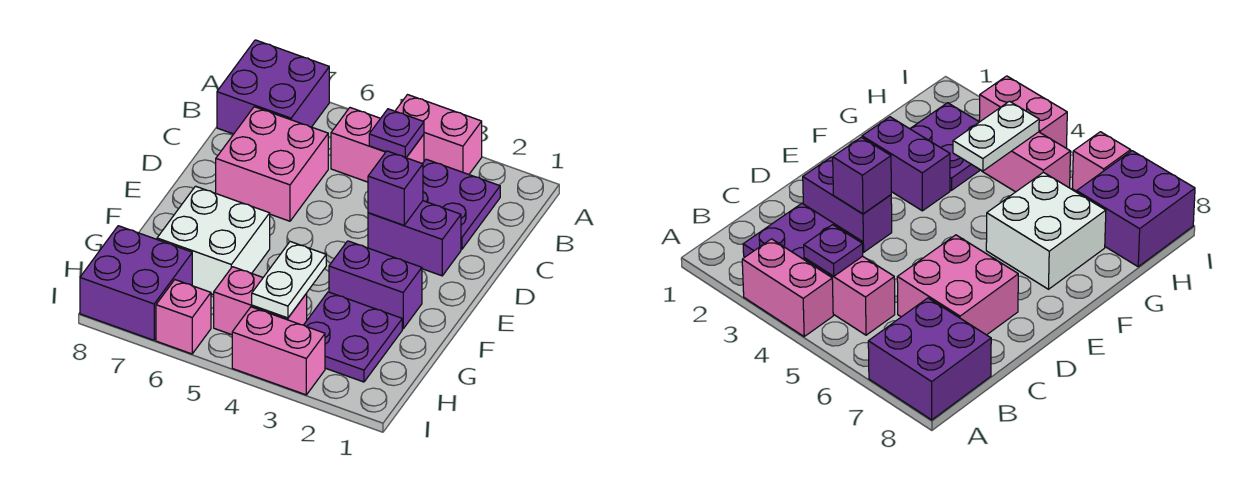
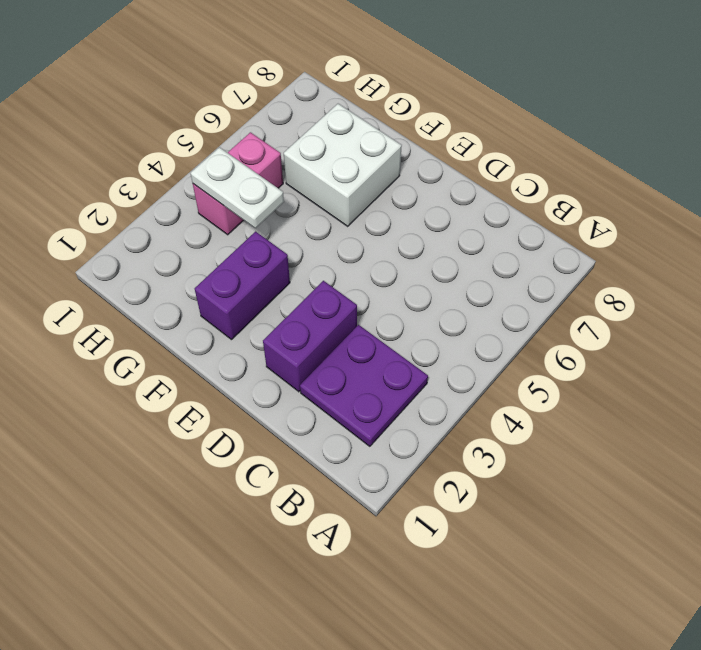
none -> pink 1x2 brick [396,95,482,174]
none -> purple 2x2 brick [217,40,329,134]
none -> pink 1x2 brick [331,108,424,182]

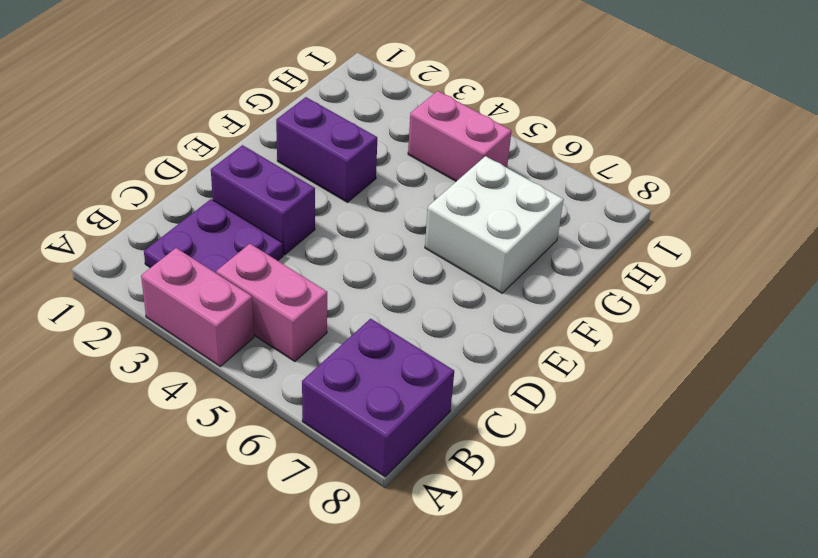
none -> pink 2x2 brick [216,107,328,221]
none -> purple 2x2 plate [304,292,402,382]
none -> purple 2x2 brick [80,226,192,340]

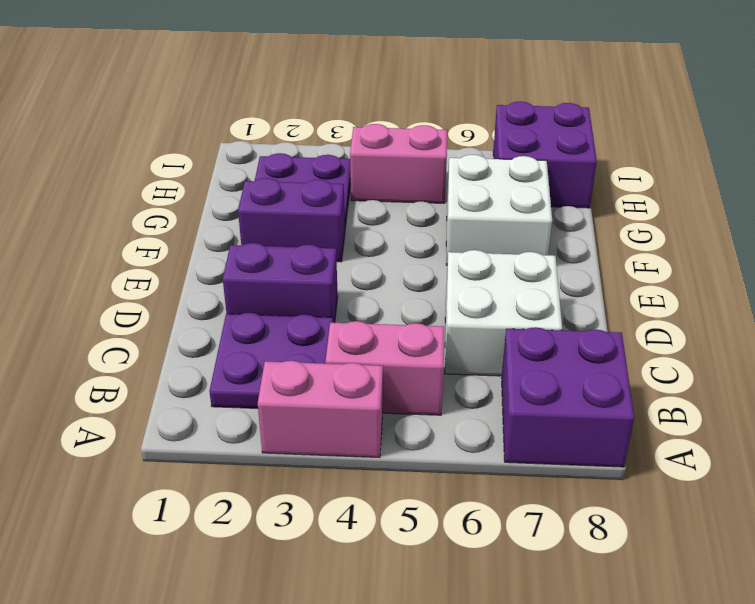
white 2x2 brick [445,250,562,376] -> pink 2x2 brick [216,107,328,221]
none -> pink 1x2 brick [232,307,325,395]
none -> pink 1x1 brick [156,280,211,354]
none -> purple 1x1 plate [369,109,424,158]

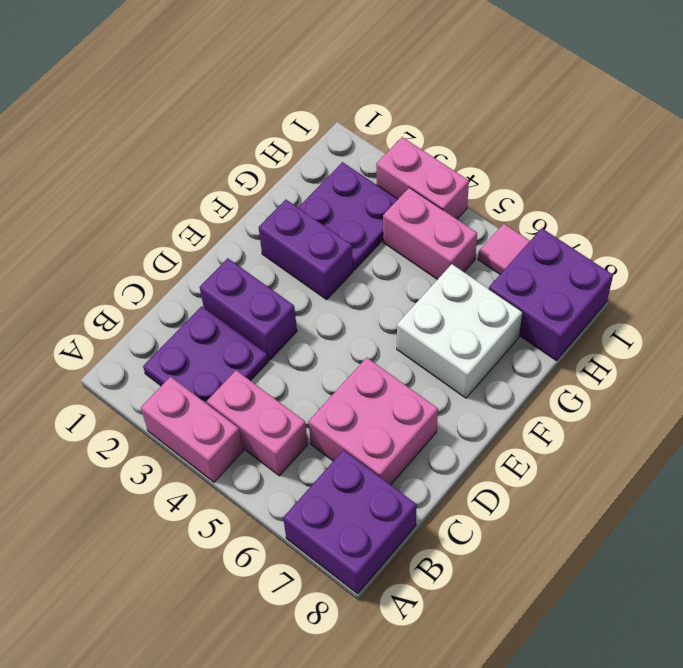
pink 1x1 tile [478,224,530,274] -> pink 1x1 brick [156,280,211,354]
none -> purple 1x1 plate [369,109,424,158]
none -> purple 1x1 brick [368,151,423,225]
none -> white 1x2 plate [252,242,326,318]

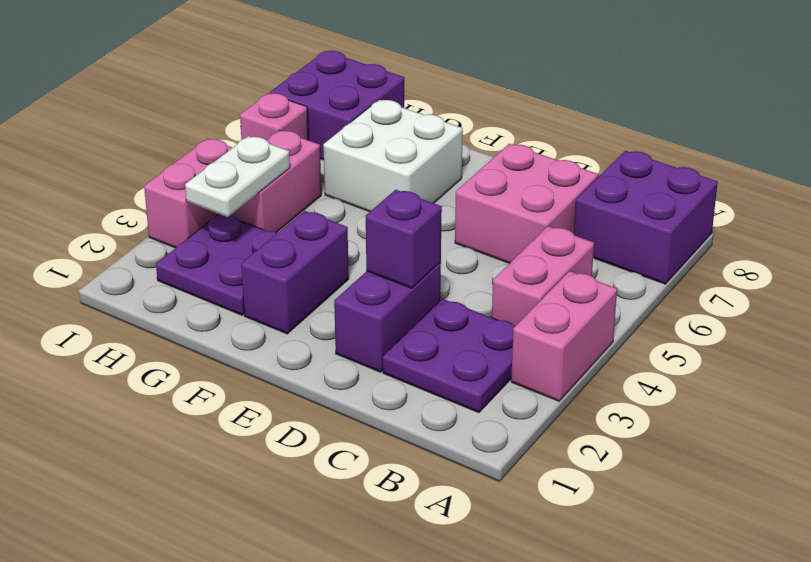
white 1x2 plate [185,136,290,217] -> white 1x2 plate turned to [252,242,326,318]
none -> purple 1x1 plate [369,109,424,158]

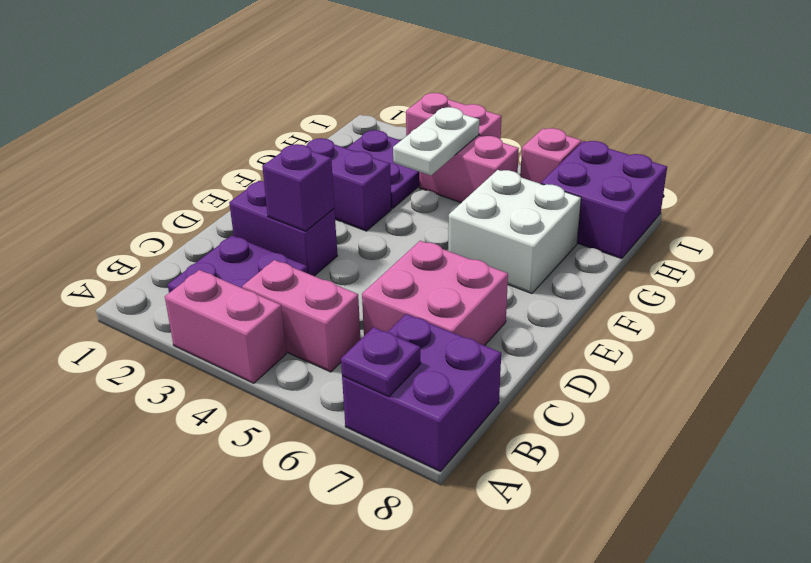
purple 1x1 plate [341,327,421,397] -> purple 1x1 plate moved to [369,109,424,158]

